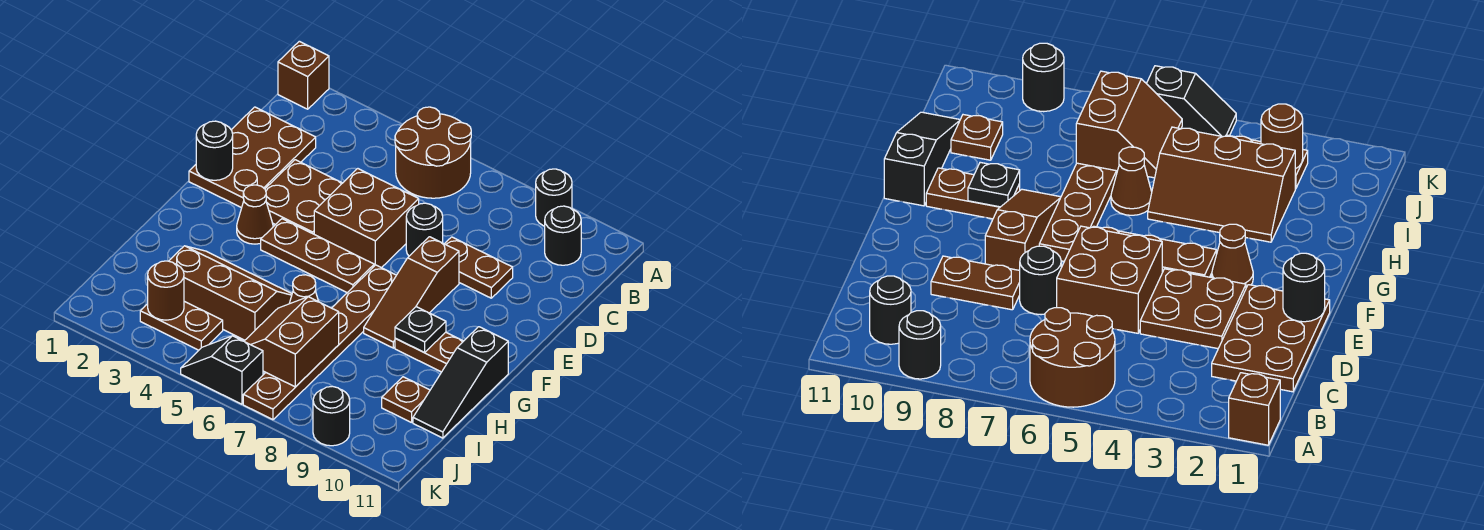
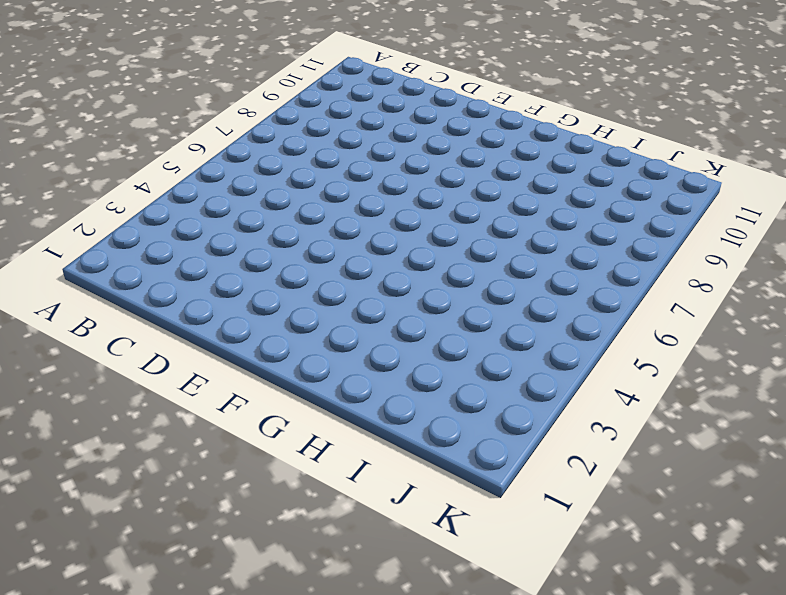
none -> brown 1x1 brick [278,41,329,109]
none -> brown 2x2 round brick [395,107,471,198]
none -> black 1x1 round brick [536,169,572,226]

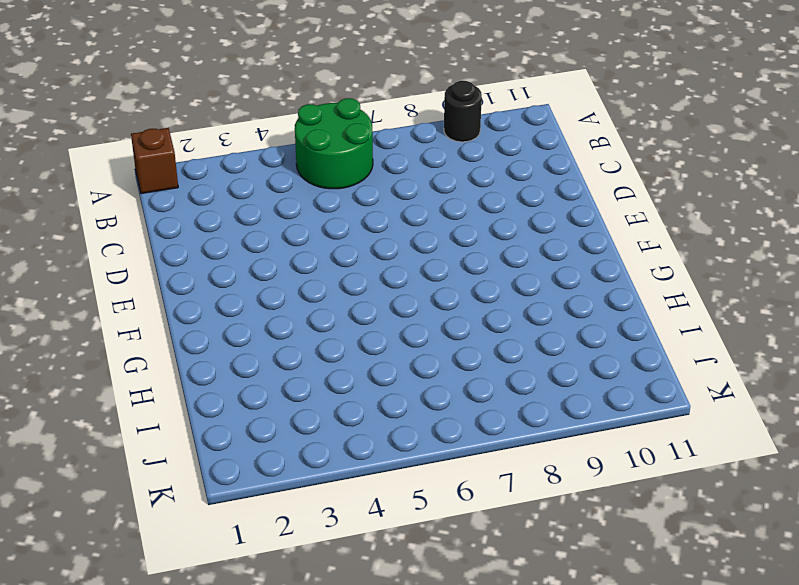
green 2x2 round brick [295,98,373,189] -> brown 2x2 round brick [395,107,471,198]
none -> black 1x1 round brick [545,206,581,265]
none -> brown 2x3 plate [189,107,316,208]
none -> brown 2x2 plate [265,160,342,234]

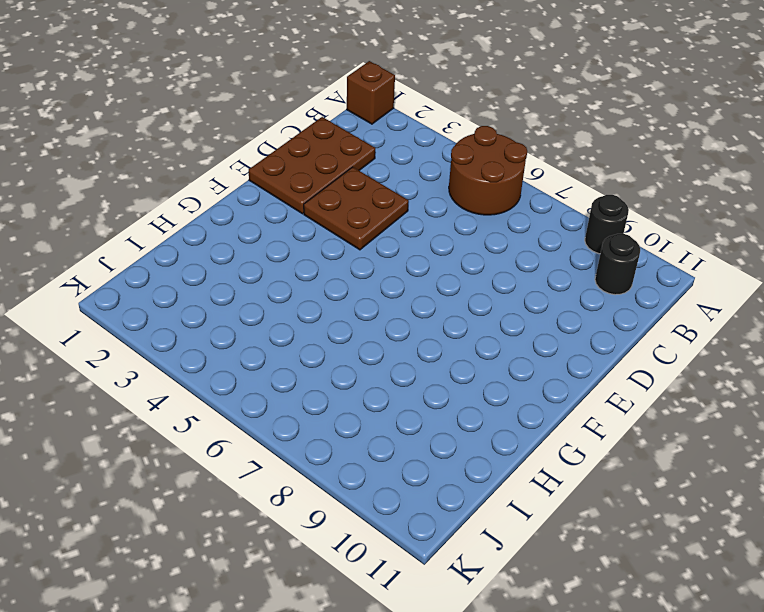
none -> brown 2x2 brick [314,169,419,268]
none -> black 1x1 round brick [406,203,443,256]
none -> brown 1x2 plate [445,237,513,298]

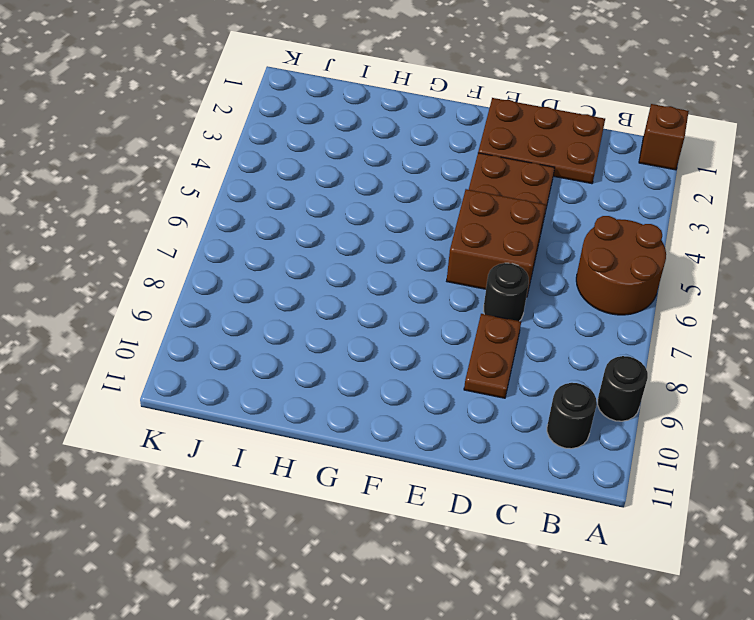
none -> brown 1x3 slope [364,237,459,348]
none -> brown 1x1 cone [237,185,273,244]
none -> brown 1x3 plate [261,219,374,293]

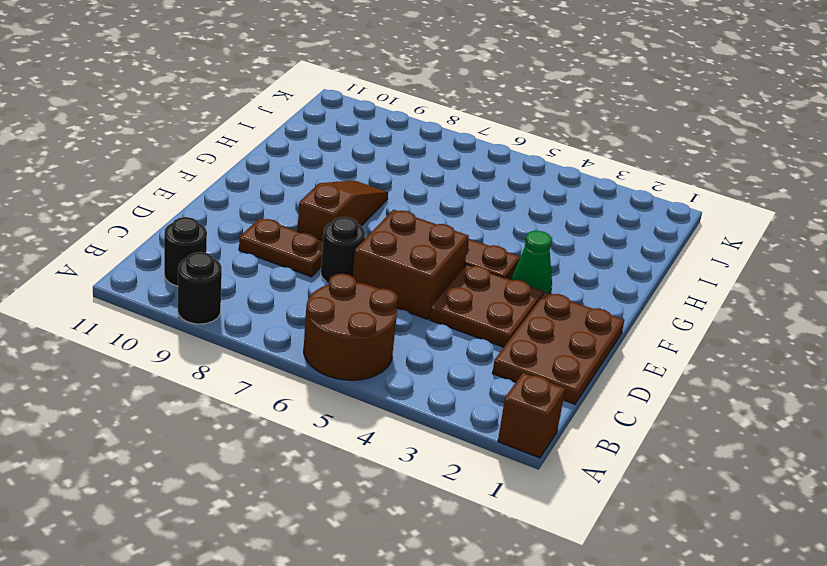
green 1x1 cone [512,231,552,295] -> brown 1x1 cone [237,185,273,244]
none -> brown 1x6 plate [243,265,396,420]
none -> brown 1x2 plate [395,332,463,372]
none -> black 1x3 slope [413,327,508,438]

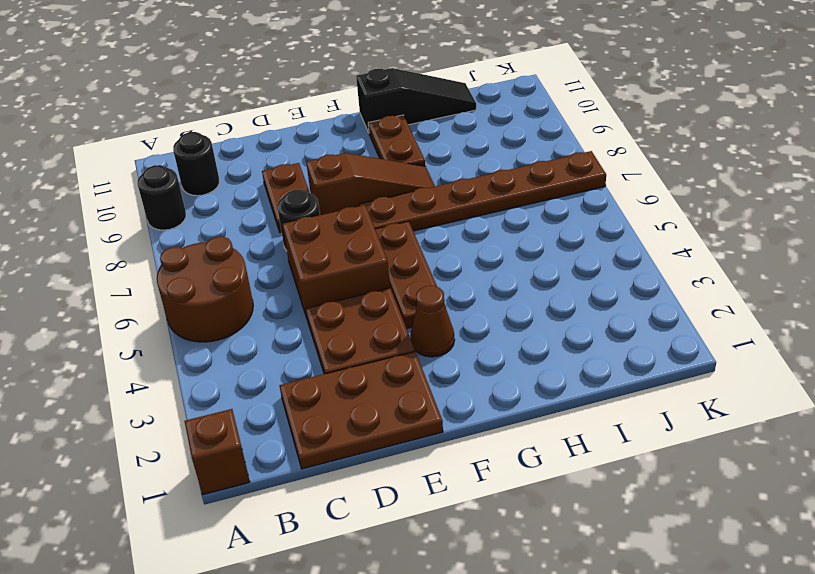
none -> brown 2x3 slope [169,246,292,340]
none -> brown 1x1 cone [289,275,318,304]
none -> brown 1x1 plate [382,377,430,423]

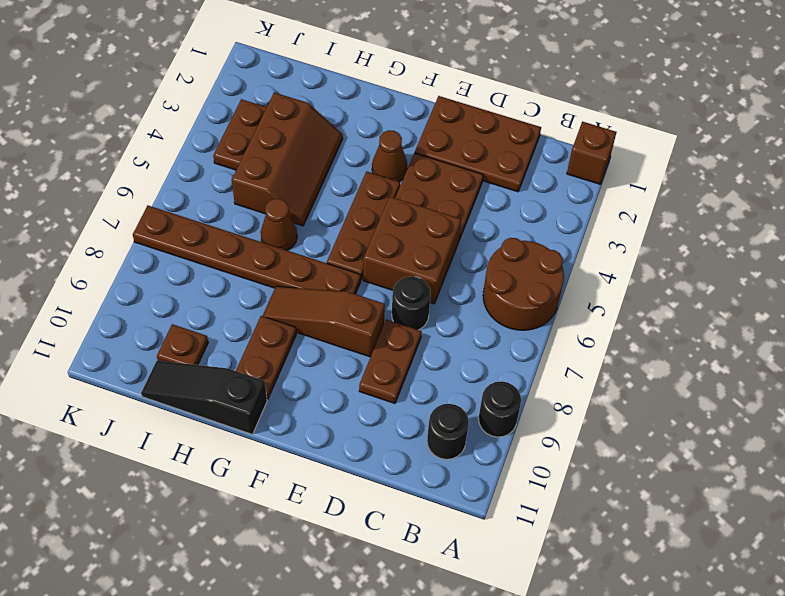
none -> black 1x2 slope [181,336,263,404]
none -> black 1x1 round brick [313,386,350,446]
none -> black 1x1 round brick [196,121,233,180]

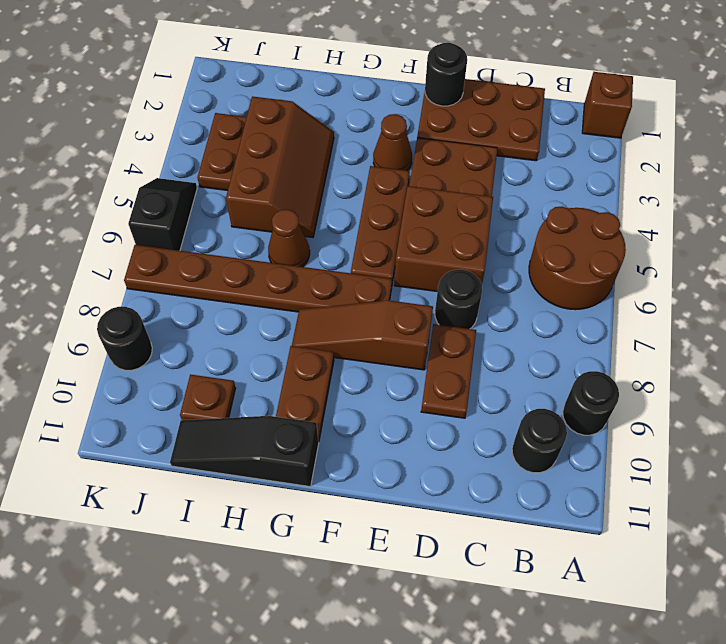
none -> black 1x1 plate [395,307,446,353]
none -> brown 2x2 slope [244,297,339,387]
none -> brown 1x1 round brick [148,261,184,320]

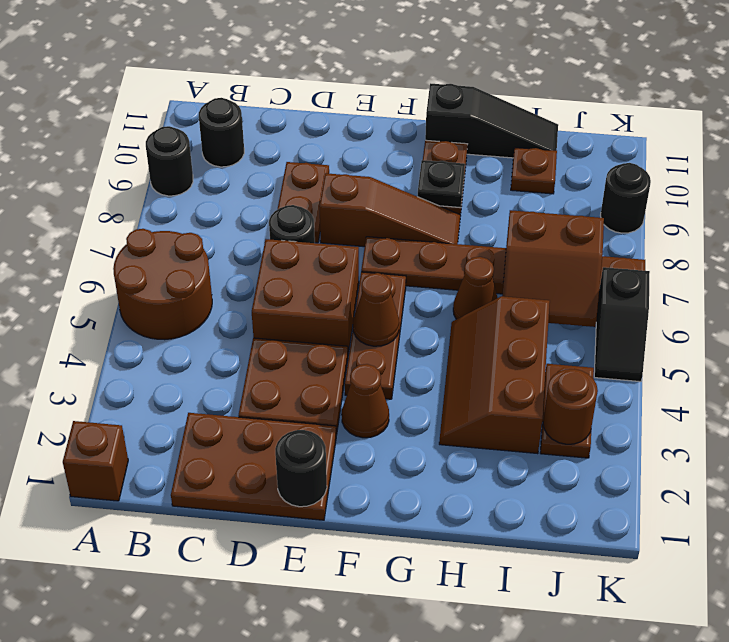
brown 1x1 cone [353,273,399,346] -> none

